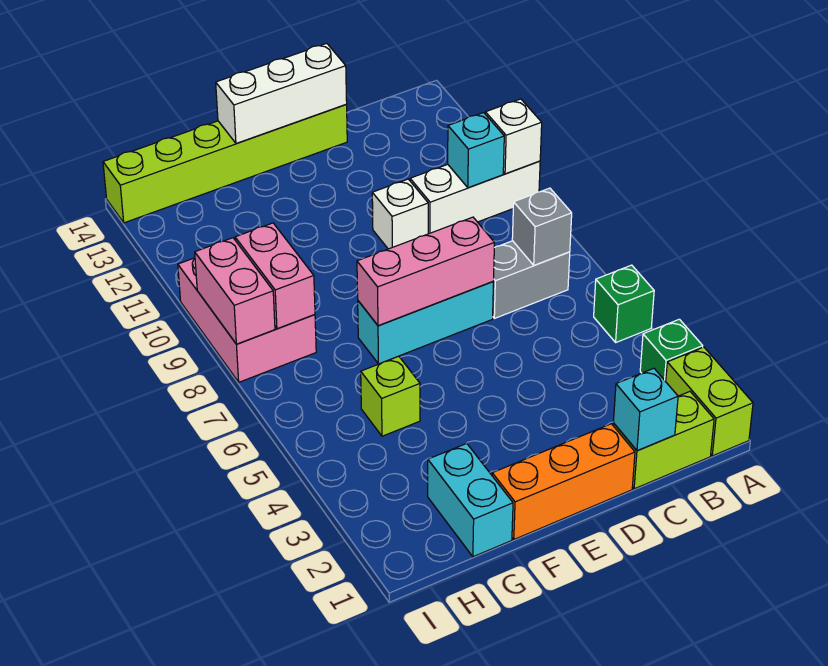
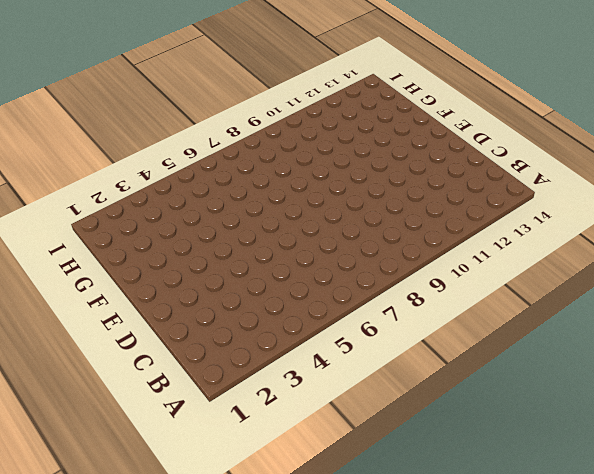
none -> lime 1x2 brick [666,347,753,456]
none -> green 1x1 brick [640,319,703,381]
none -> green 1x1 brick [594,265,654,342]

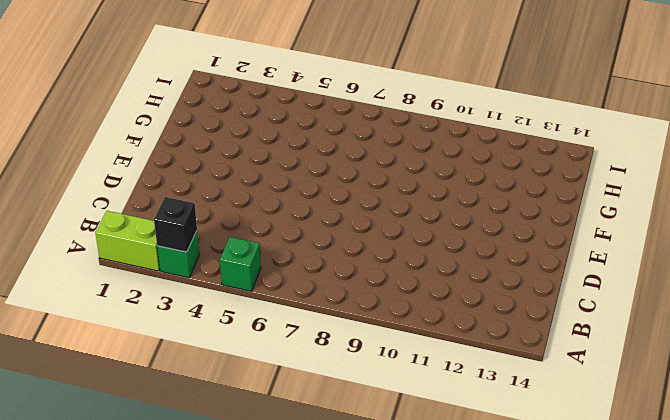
black 1x1 brick [154,197,197,252] -> none
none -> white 1x3 brick [410,161,540,234]
none -> lime 1x2 brick [613,392,714,489]
none -> grey 1x2 brick [493,241,570,318]

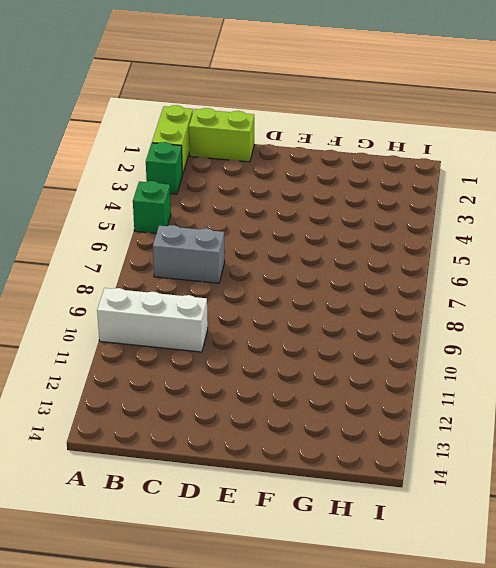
none -> orange 1x3 brick [492,424,635,539]
none -> cyan 1x3 brick [358,282,493,364]
none -> white 1x1 brick [372,179,428,249]

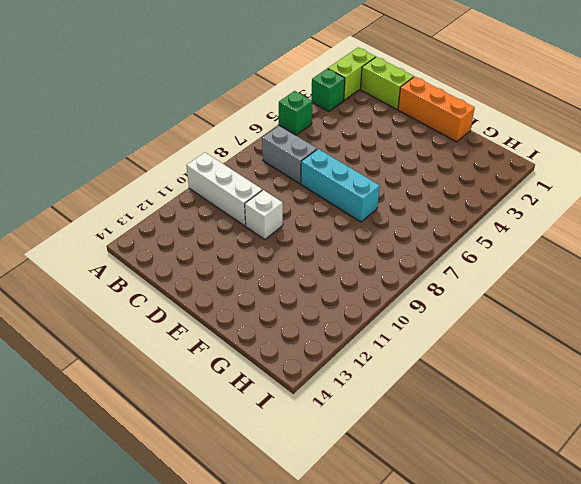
none -> lime 1x6 brick [103,105,347,223]
none -> cyan 1x2 brick [428,443,513,557]
none -> lime 1x1 brick [361,356,420,436]

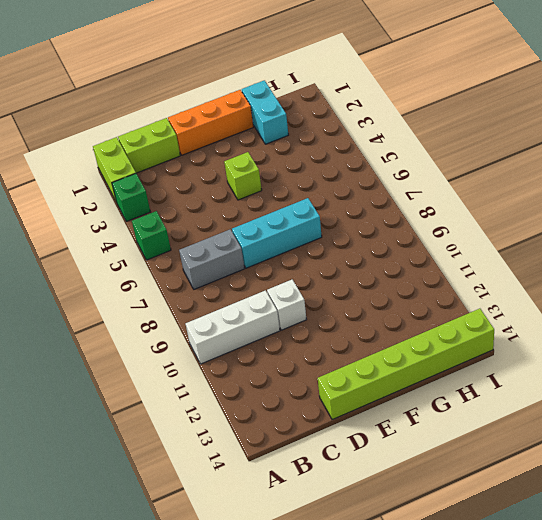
lime 1x1 brick [224,152,262,200] -> lime 1x1 brick moved to [361,356,420,436]
none -> pink 2x3 brick [178,258,316,382]
none -> white 1x1 brick [485,99,542,174]
none -> grey 1x1 brick [512,188,572,265]

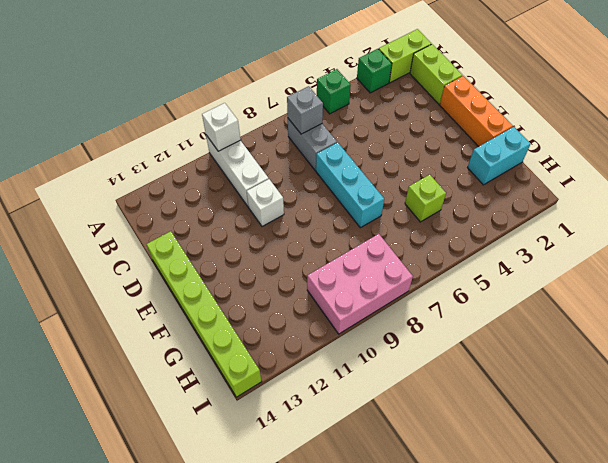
none -> cyan 1x1 brick [448,113,504,188]
none -> cyan 1x1 brick [613,368,678,451]
none -> pink 1x3 brick [357,217,494,326]

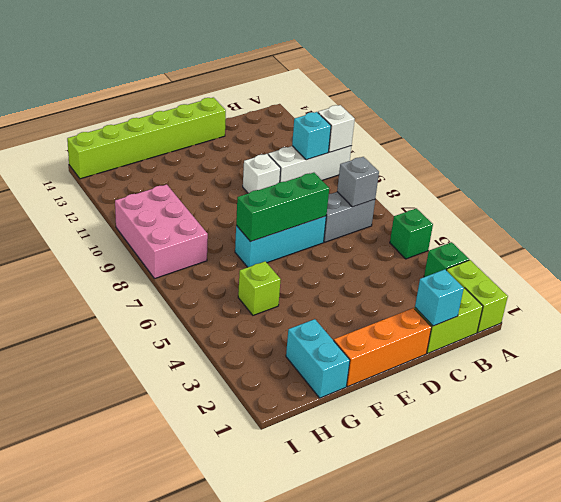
green 1x3 brick [236,173,329,242] -> pink 1x3 brick [357,217,494,326]
none -> white 1x3 brick [216,43,347,143]
none -> pink 1x2 brick [235,223,315,329]
none -> pink 1x2 brick [195,238,275,344]

